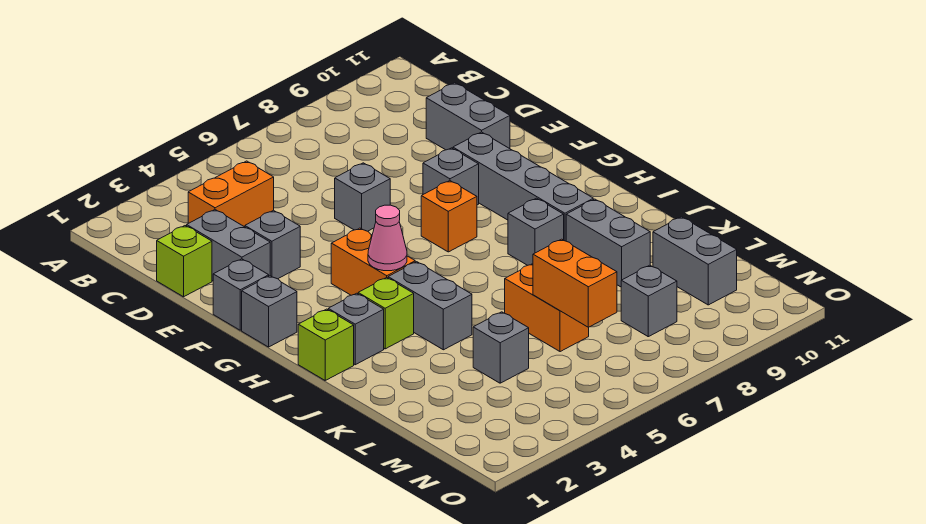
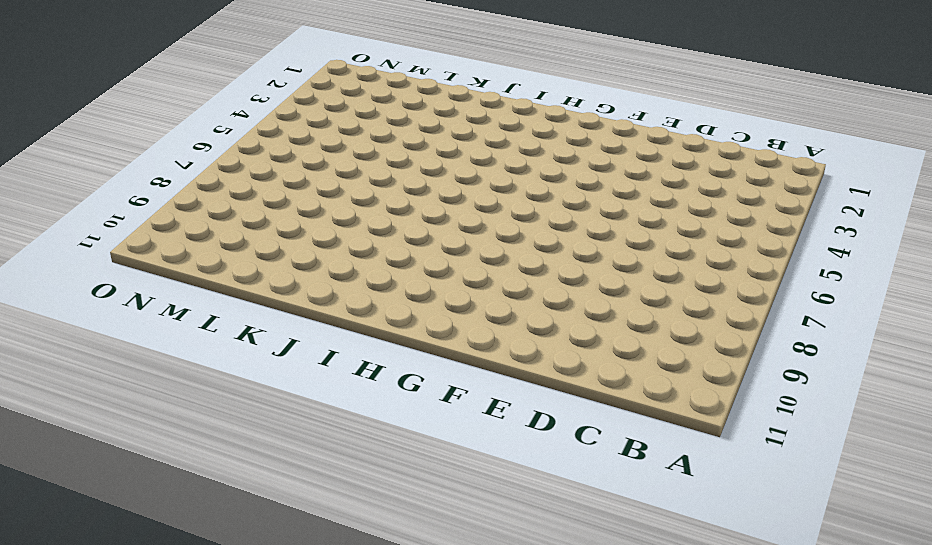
none -> orange 1x2 brick [188,161,274,227]
none -> lime 1x1 brick [157,226,212,297]
none -> grey 1x2 brick [187,210,270,281]

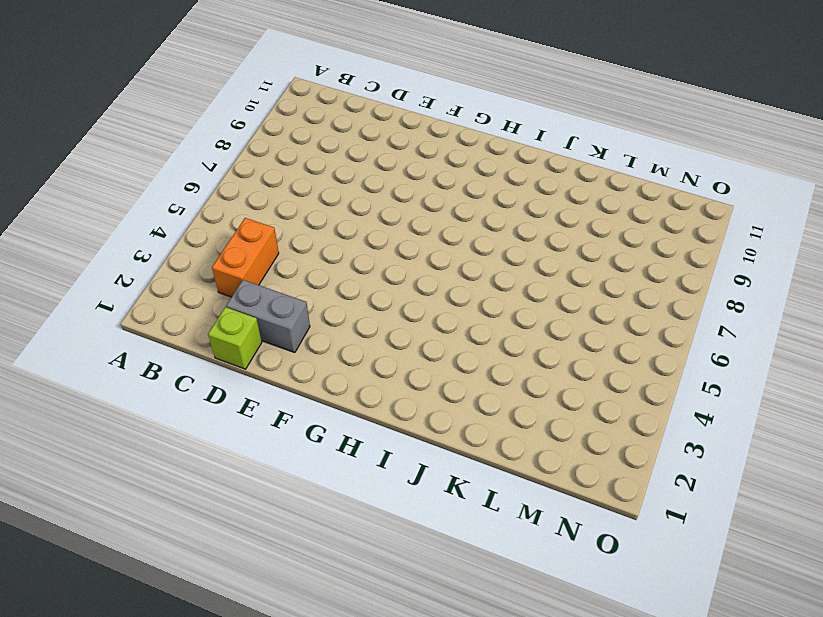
none -> grey 1x2 brick [426,83,510,150]
none -> grey 1x1 brick [245,210,300,279]
none -> grey 1x1 brick [335,163,390,231]

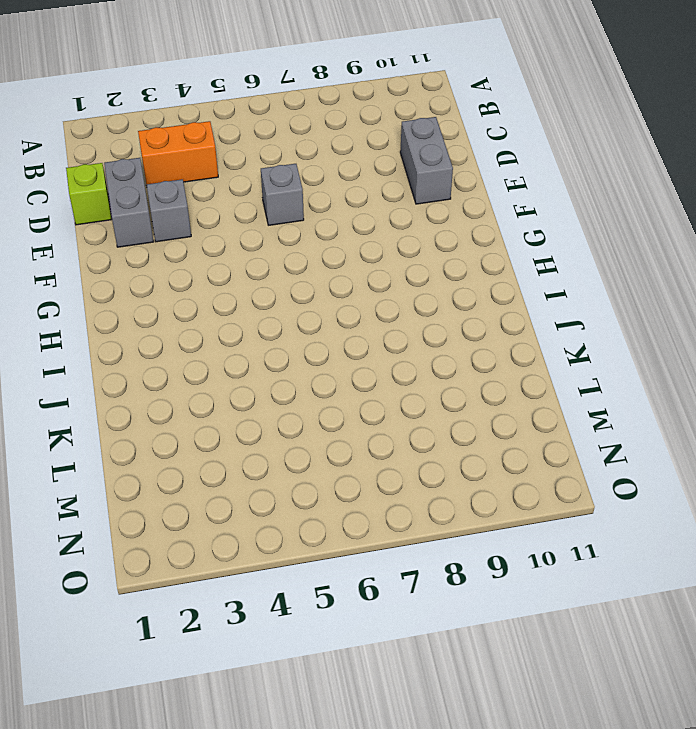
none -> grey 1x1 brick [213,259,269,330]
none -> grey 1x1 brick [423,148,479,205]
none -> grey 1x4 brick [453,132,593,241]

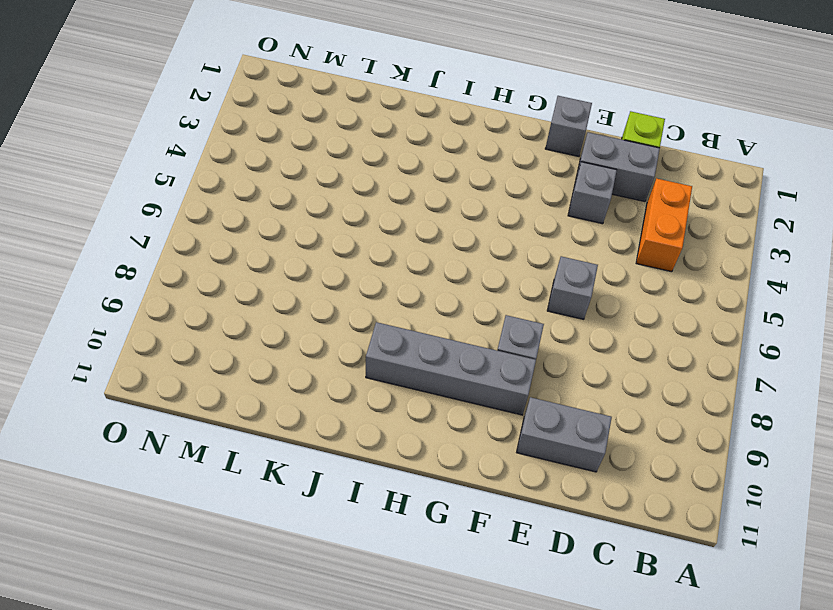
none -> grey 1x1 brick [242,276,297,347]
none -> orange 1x2 brick [331,228,415,295]
none -> orange 1x1 brick [421,181,477,252]

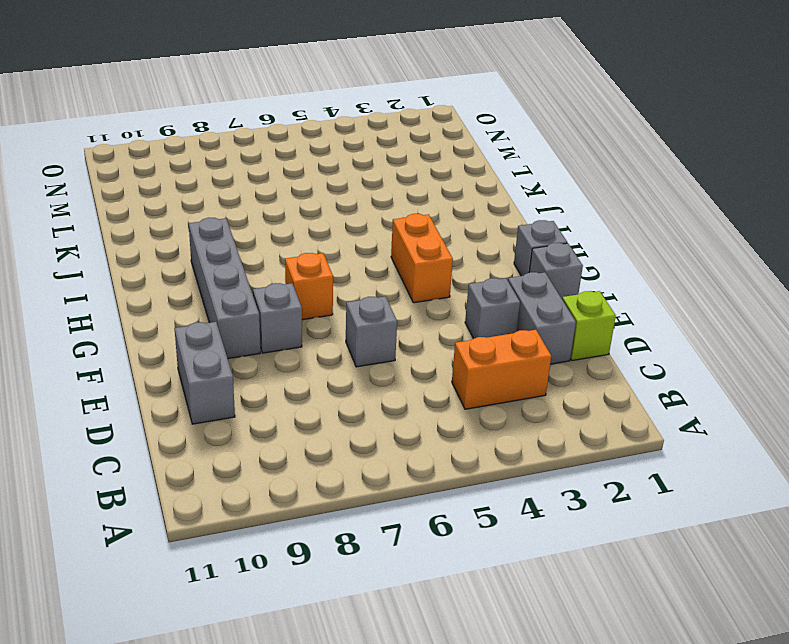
none -> lime 1x1 brick [298,309,354,380]
none -> grey 1x1 brick [328,293,384,365]
none -> lime 1x1 brick [358,278,414,349]

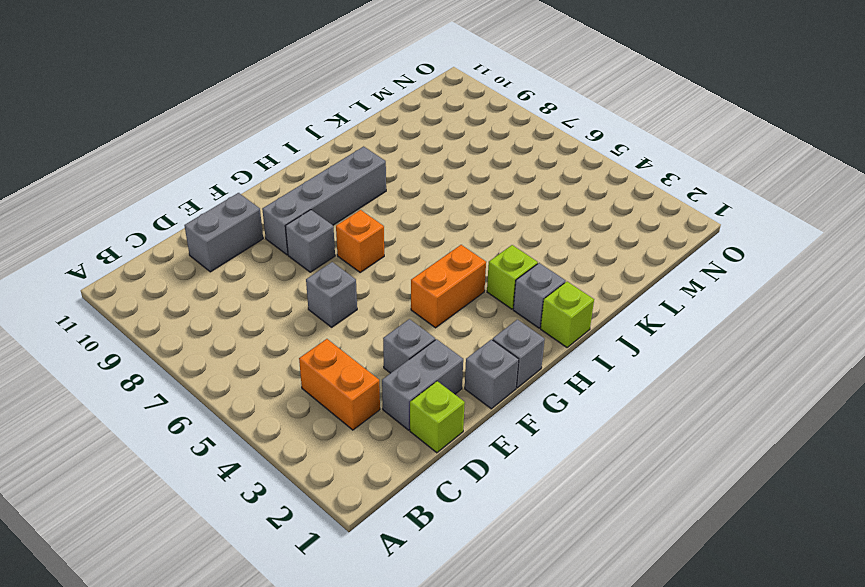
none -> grey 1x2 brick [388,262,472,350]
none -> grey 1x1 brick [508,198,564,265]
none -> grey 1x2 brick [566,199,650,287]

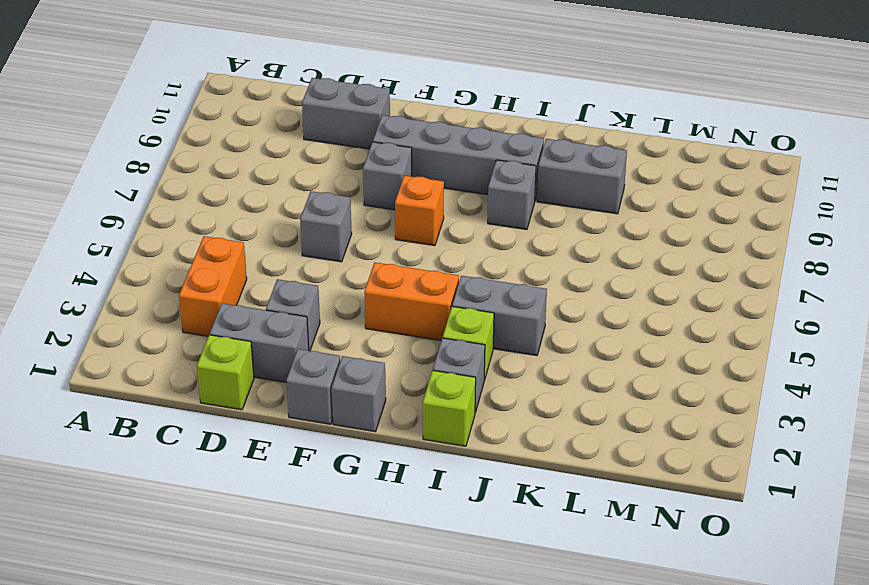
none -> orange 1x2 brick [505,264,589,352]
none -> grey 1x1 brick [473,312,529,383]
none -> grey 1x2 brick [653,217,737,305]

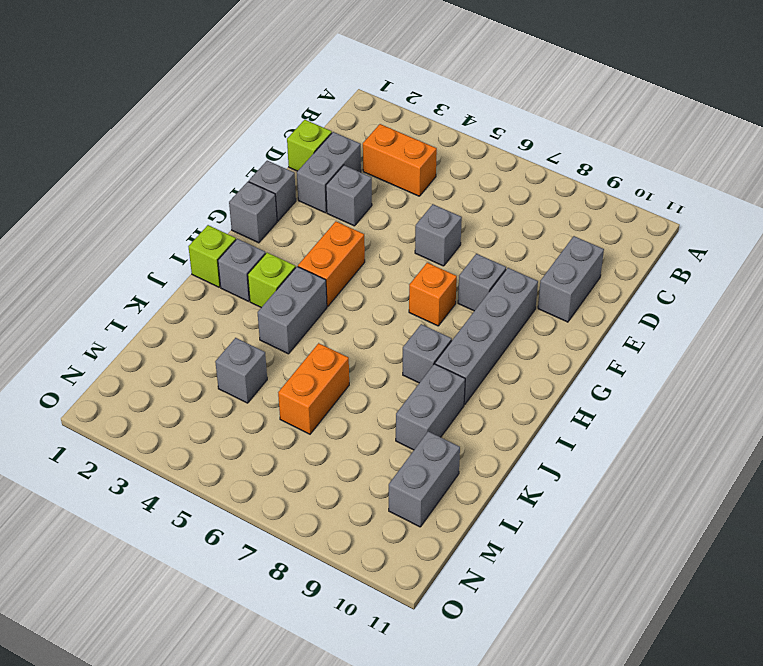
none -> grey 1x1 brick [621,265,677,337]
none -> pink 1x1 cone [368,205,407,271]
none -> orange 1x2 brick [533,239,617,327]

